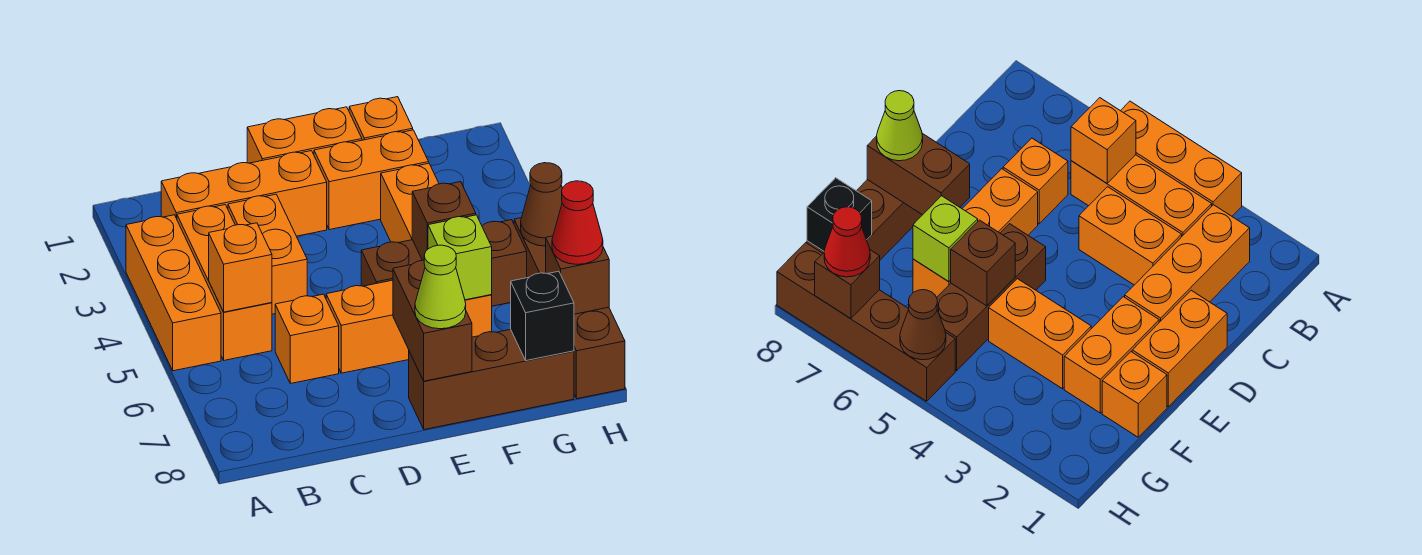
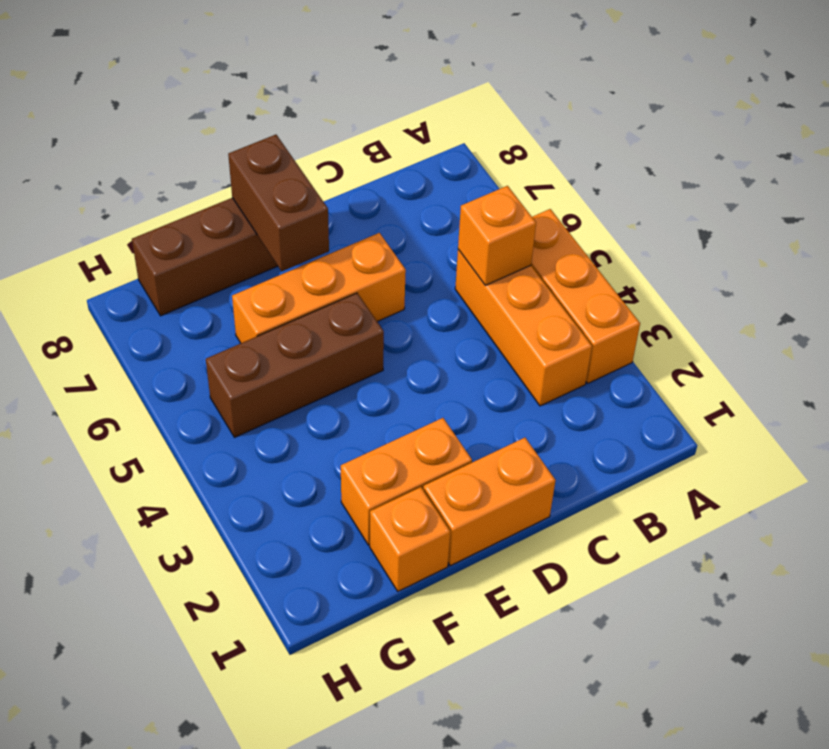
none -> orange 1x3 brick [161,151,327,236]
none -> orange 1x2 brick [228,194,307,314]
none -> orange 1x1 brick [275,294,339,384]

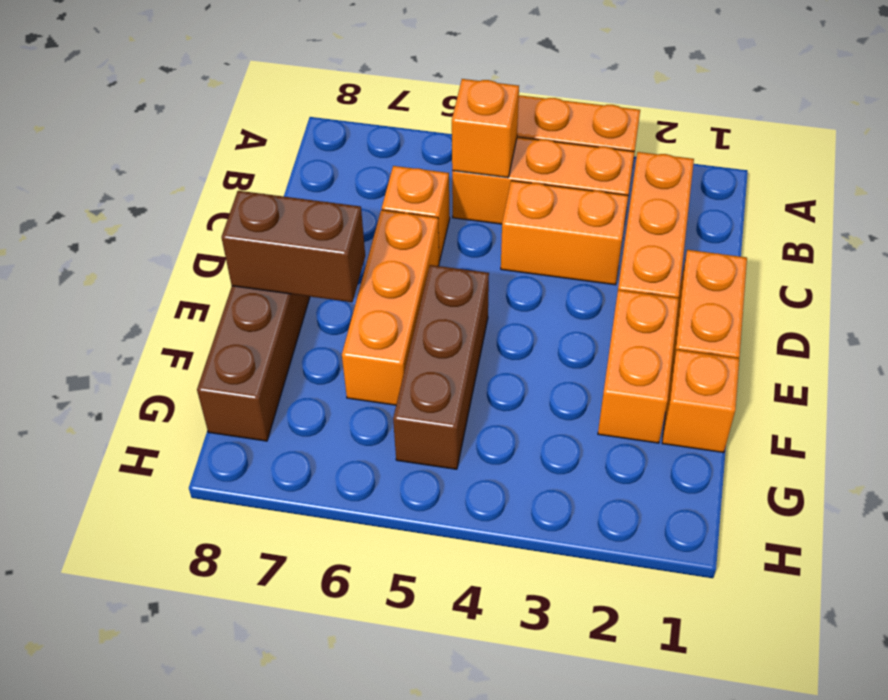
none -> orange 1x2 brick [381,163,439,243]
none -> brown 1x4 brick [514,218,625,399]
none -> brown 1x1 brick [412,182,476,260]

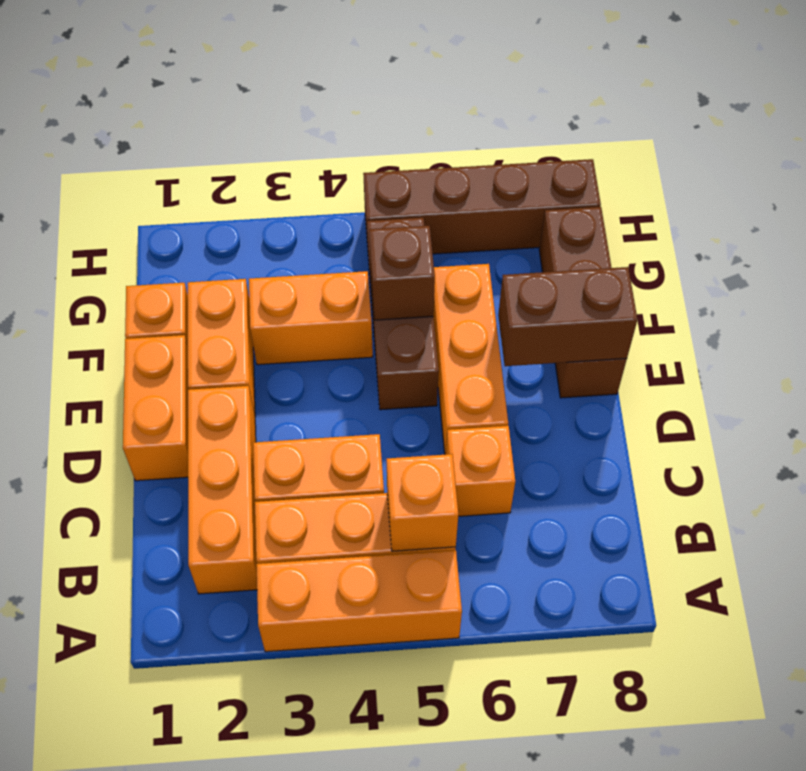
none -> lime 1x1 brick [428,215,492,300]
none -> black 1x1 brick [511,271,574,361]
none -> brown 1x1 cone [521,163,562,246]

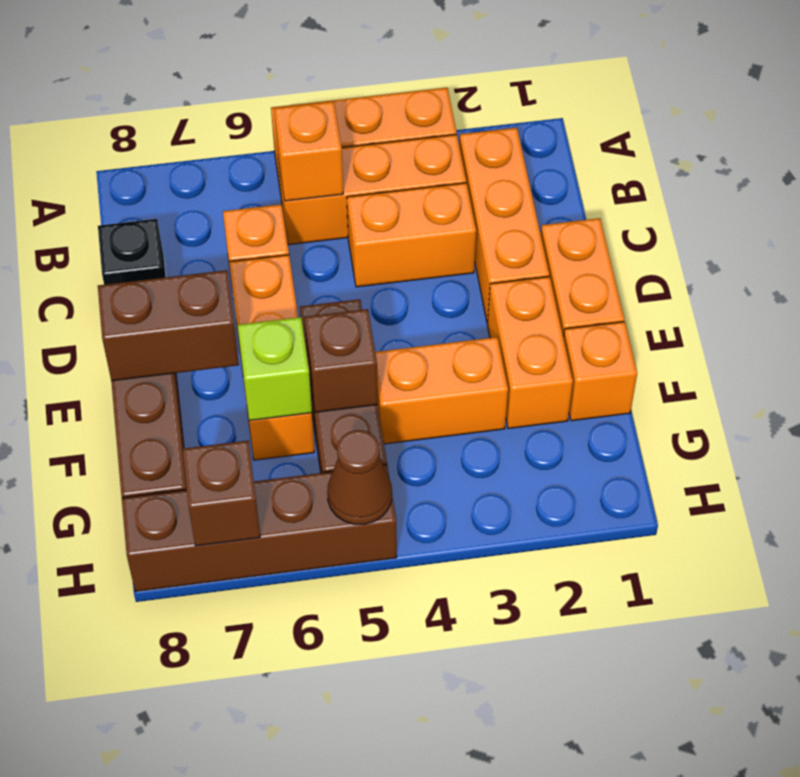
black 1x1 brick [98,219,166,285] -> black 1x1 brick moved to [511,271,574,361]
none -> lime 1x1 cone [415,245,466,329]
none -> red 1x1 cone [552,181,603,264]

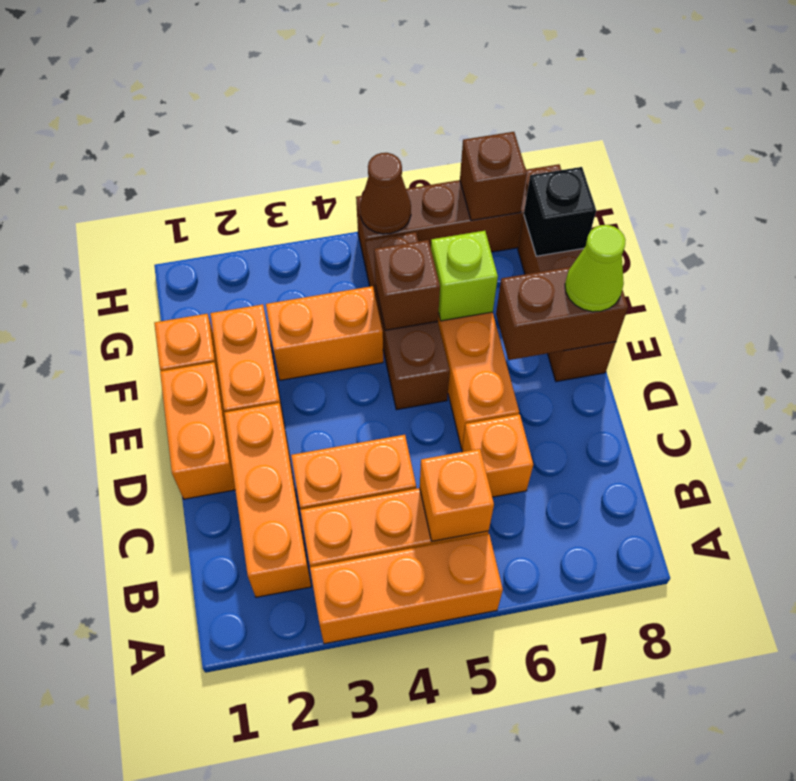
none -> red 1x1 cone [552,181,603,264]

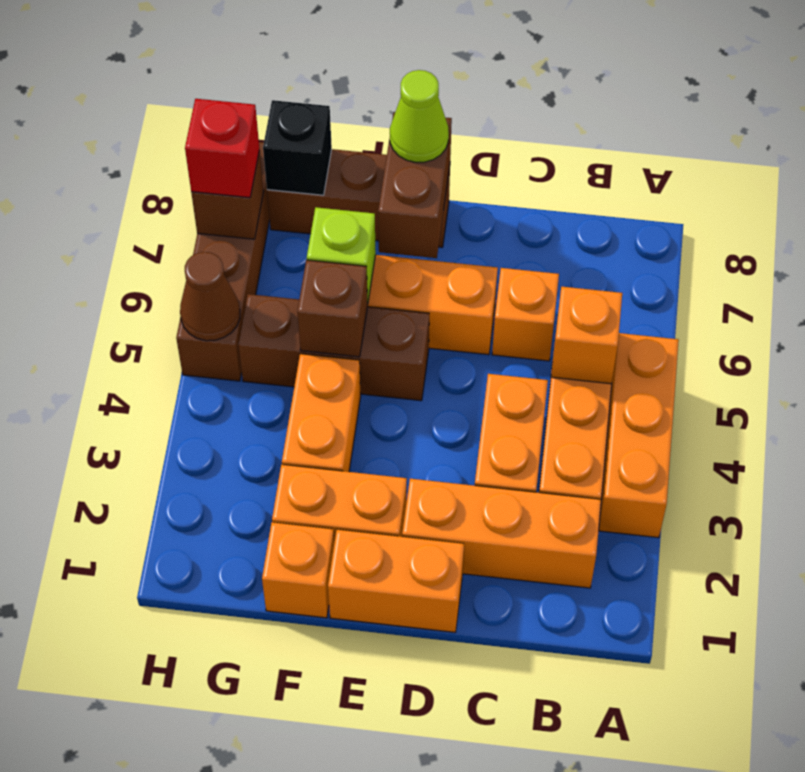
red 1x1 brick [185,99,259,198] -> red 1x1 cone [552,181,603,264]

